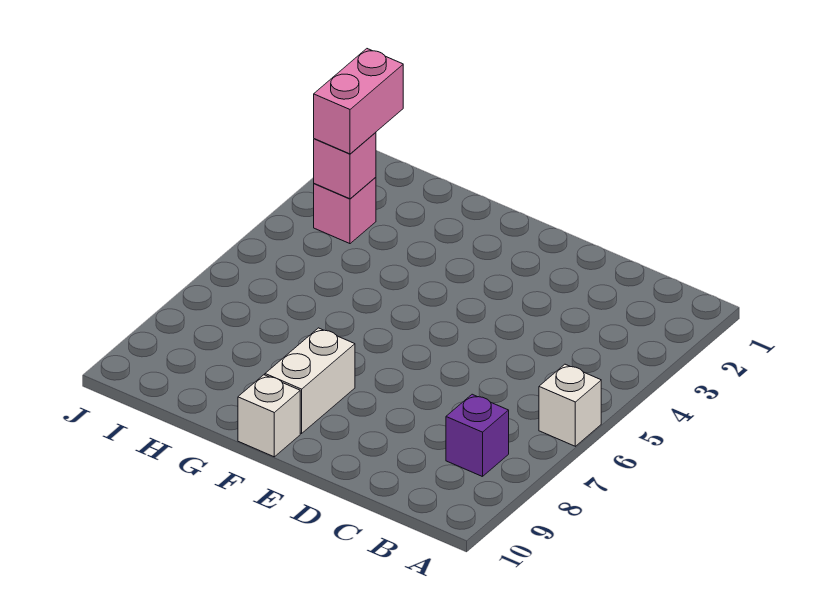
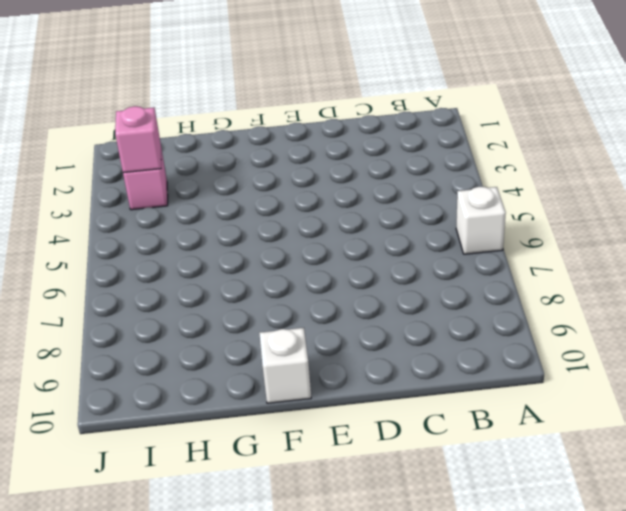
none -> purple 1x1 brick [446,394,509,477]
none -> white 1x2 brick [265,328,355,433]

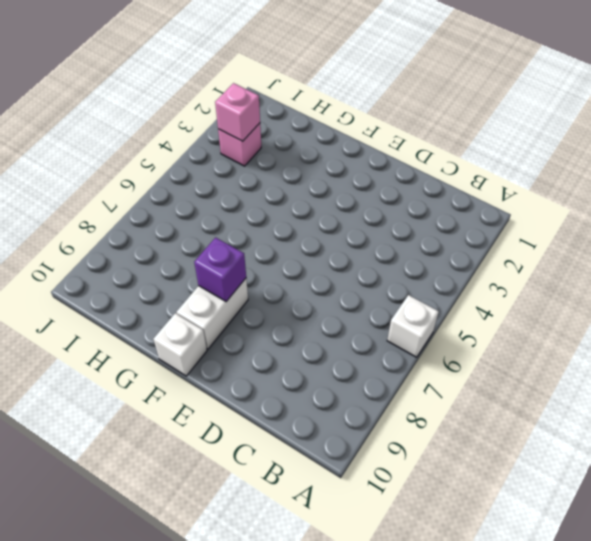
purple 1x1 brick [194,238,246,301] -> purple 1x1 brick moved to [446,394,509,477]
none -> pink 1x2 brick [314,49,403,154]

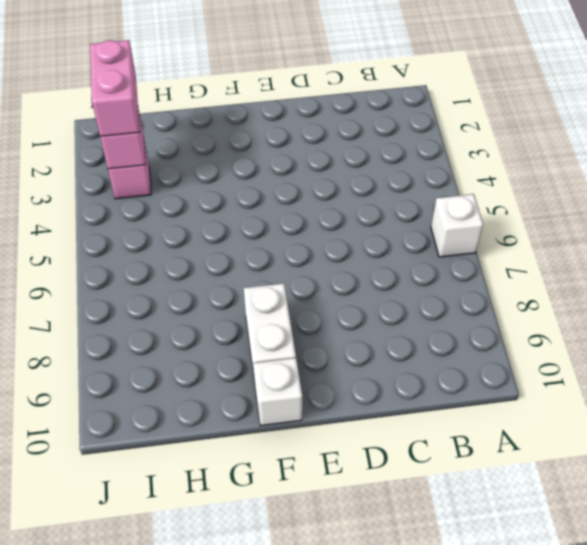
none -> purple 1x1 brick [446,394,509,477]

